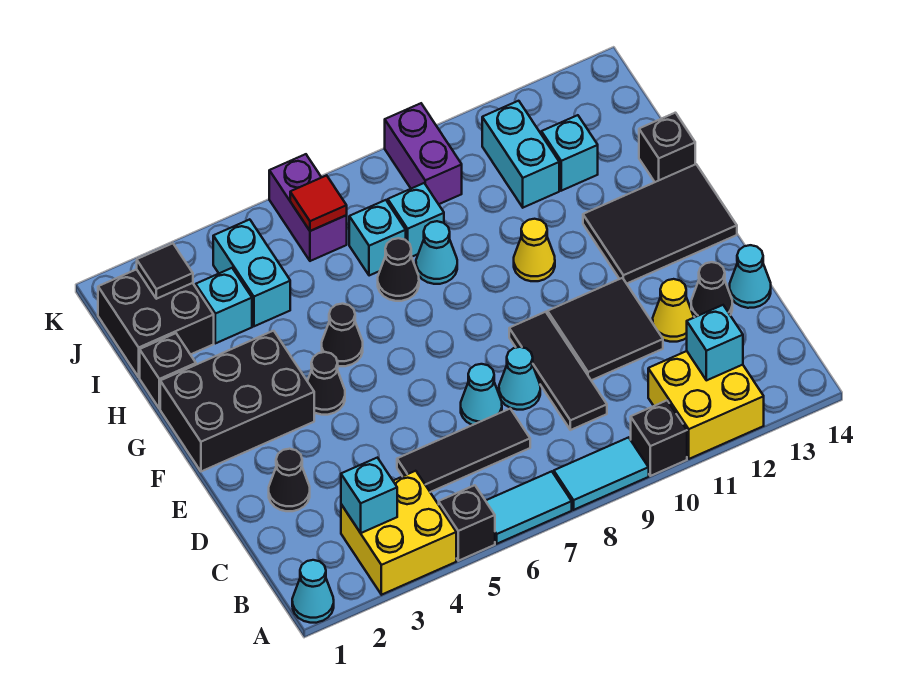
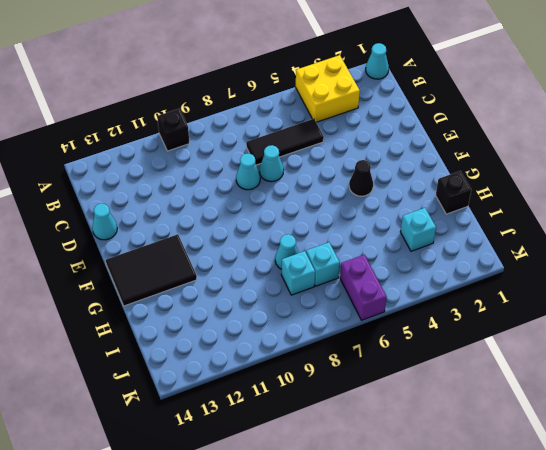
none -> black 1x1 brick [439,485,495,561]
none -> cyan 1x2 tile [486,471,572,544]
none -> cyan 1x2 tile [554,437,649,510]
none -> yellow 2x2 brick [648,351,764,459]

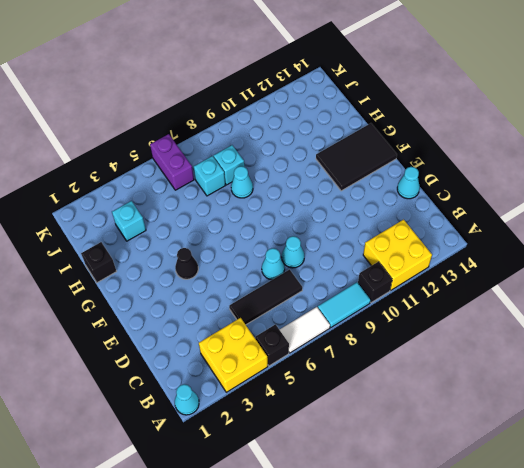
white 1x2 tile [279,307,330,353] -> cyan 1x2 tile [486,471,572,544]
none -> black 1x3 tile [509,312,607,430]
none -> black 1x1 cone [269,449,310,511]
none -> black 2x2 tile [548,278,663,380]
none -> yellow 1x1 cone [653,279,694,342]

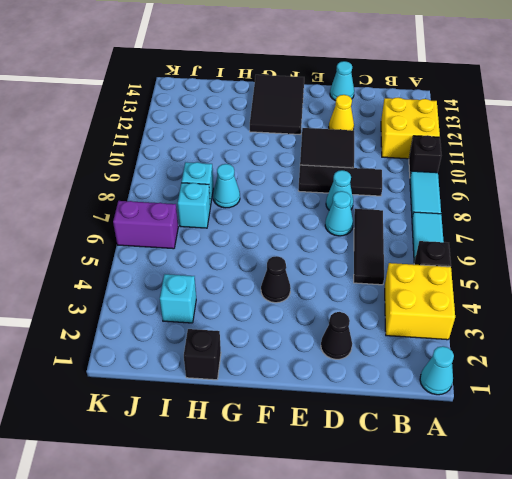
none -> black 1x1 cone [691,262,732,317]
none -> black 2x3 brick [160,331,314,471]
none -> black 1x1 cone [322,304,363,366]
none -> yellow 1x1 cone [514,219,555,281]

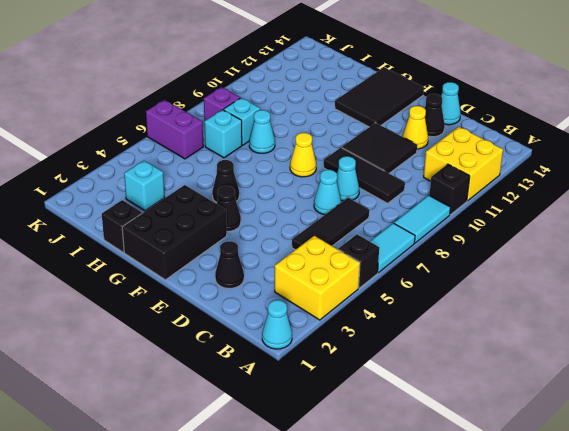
yellow 1x1 cone [290,133,316,177] -> yellow 1x1 cone moved to [514,219,555,281]
purple 1x1 brick [204,87,240,121] -> none
none -> black 1x1 cone [378,238,419,301]
none -> black 1x1 brick [639,113,695,182]
none -> black 2x2 brick [98,269,214,377]
none -> cyan 1x2 brick [213,219,290,326]

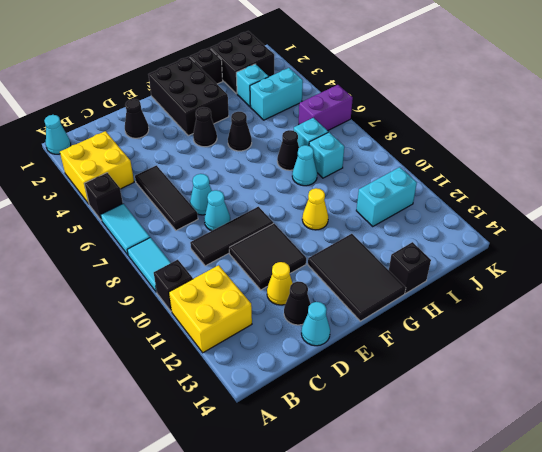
none -> cyan 1x1 brick [541,115,598,191]
none -> purple 1x2 brick [385,103,462,204]
none -> cyan 1x1 brick [341,458,397,533]
none -> cyan 1x1 brick [687,305,743,380]

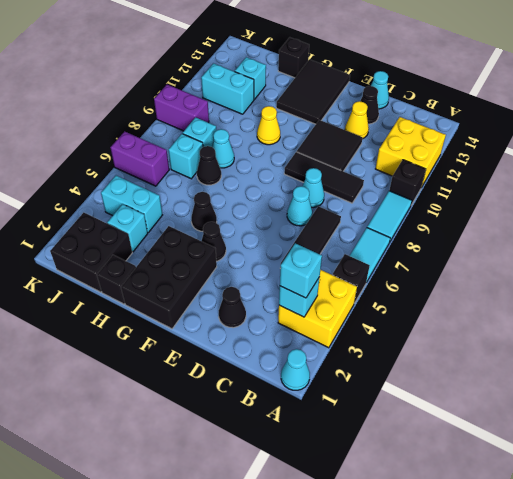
cyan 1x1 brick [280,243,322,298] -> cyan 1x1 brick moved to [687,305,743,380]
none -> black 1x1 tile [137,243,193,299]
none -> red 1x1 tile [290,175,347,231]

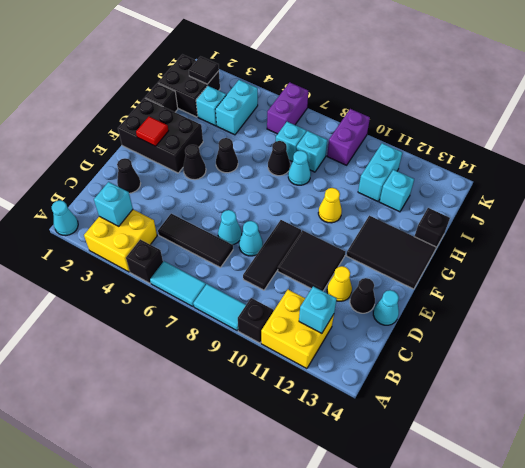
red 1x1 tile [136,117,169,146] -> red 1x1 tile moved to [290,175,347,231]

